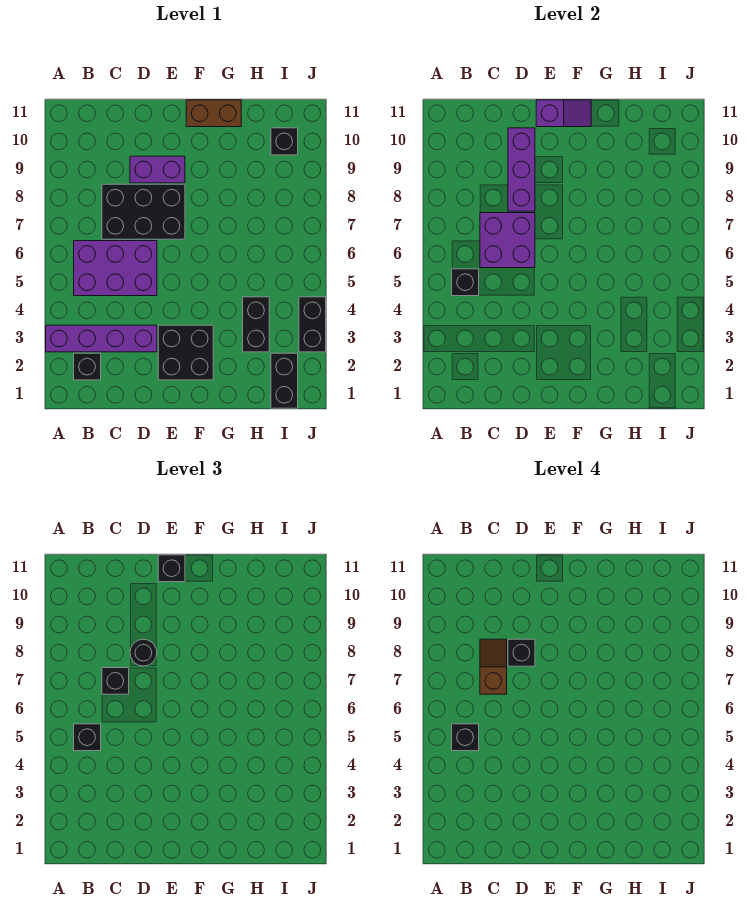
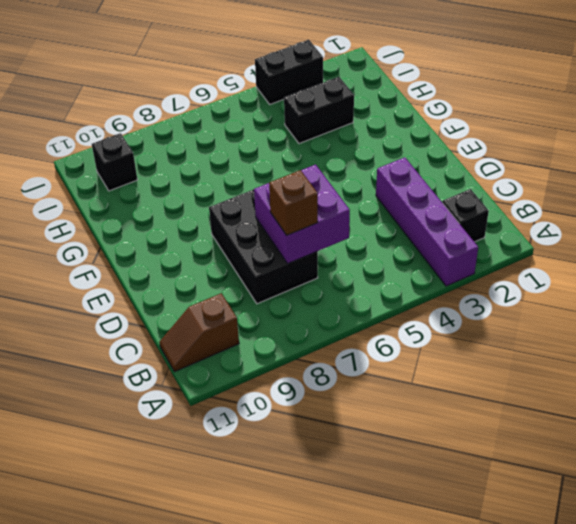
brown 1x2 slope [159,293,239,372] -> brown 1x2 slope moved to [480,639,507,694]
brown 1x1 brick [269,170,318,235] -> black 1x1 brick [102,668,129,694]
none -> purple 2x3 brick [74,241,157,296]
none -> purple 1x2 brick [130,156,185,183]
none -> black 2x2 brick [158,325,213,380]

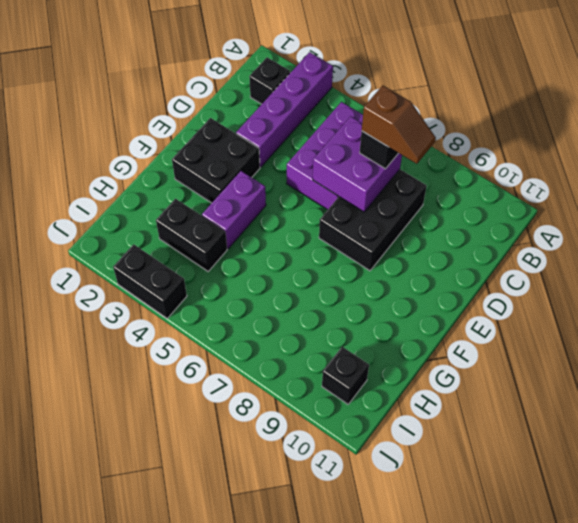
purple 1x2 brick [202,171,266,249] -> purple 1x2 brick moved to [130,156,185,183]
none -> brown 1x2 brick [186,100,241,127]
none -> black 1x2 brick [271,353,298,408]
none -> black 1x1 brick [452,269,479,296]

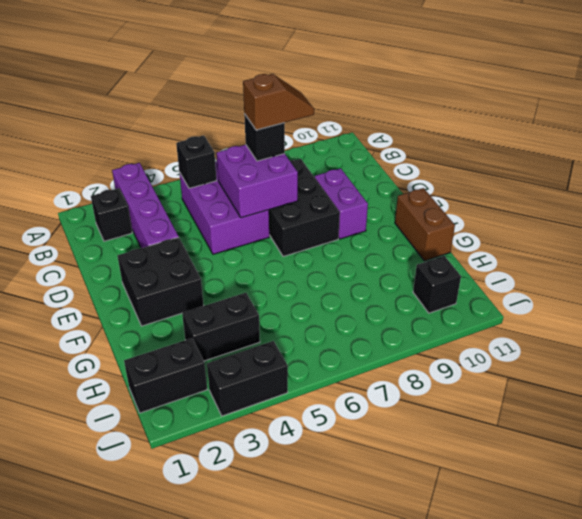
none -> purple 1x3 brick [508,128,535,211]
none -> purple 1x2 slope [536,100,591,127]
none -> black 1x1 brick [74,724,101,751]

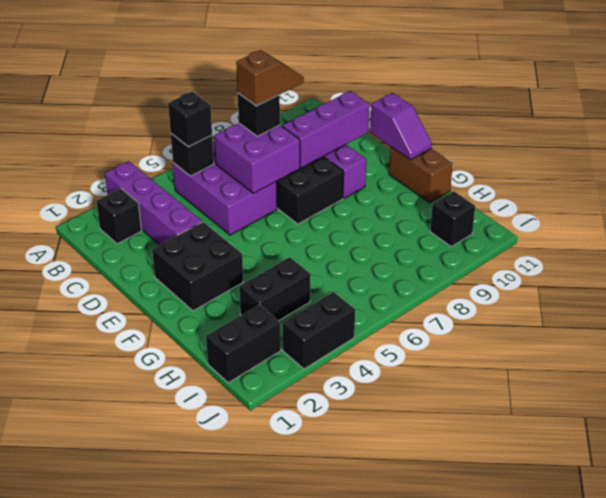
none -> black 1x1 round brick [130,639,157,666]
none -> black 1x1 brick [158,555,185,582]
none -> black 1x1 brick [452,724,479,751]

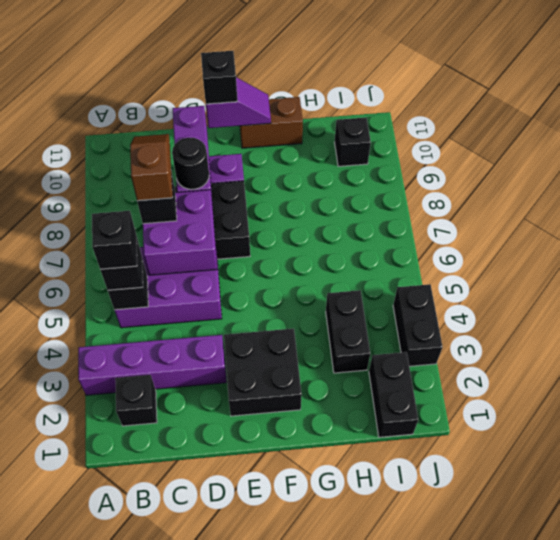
none -> black 1x1 brick [508,639,535,666]

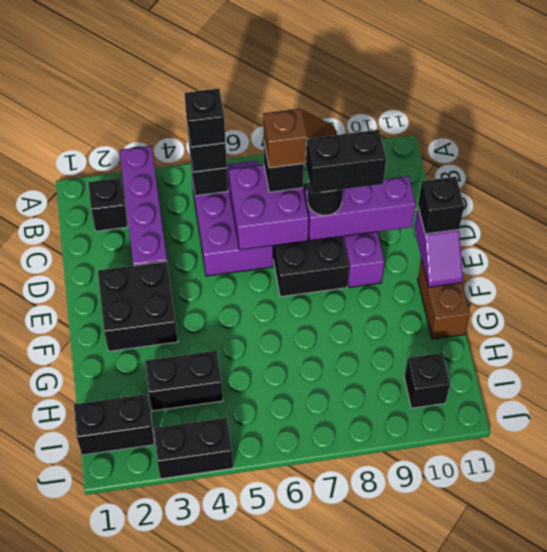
black 1x2 brick [306,130,386,193] -> black 1x1 brick [508,639,535,666]

